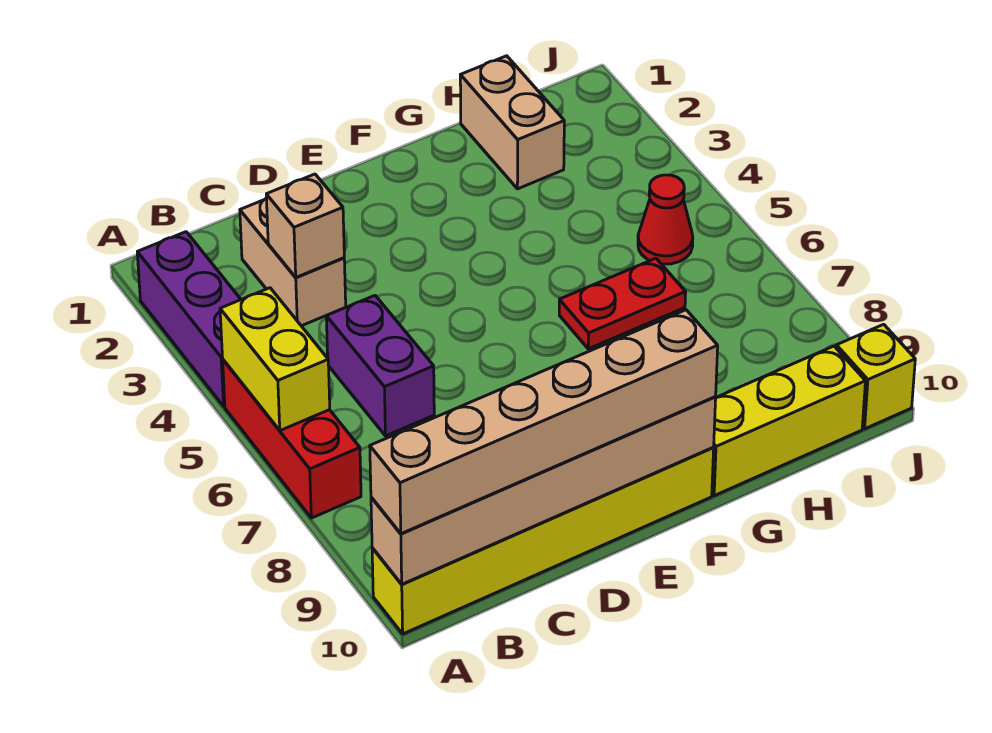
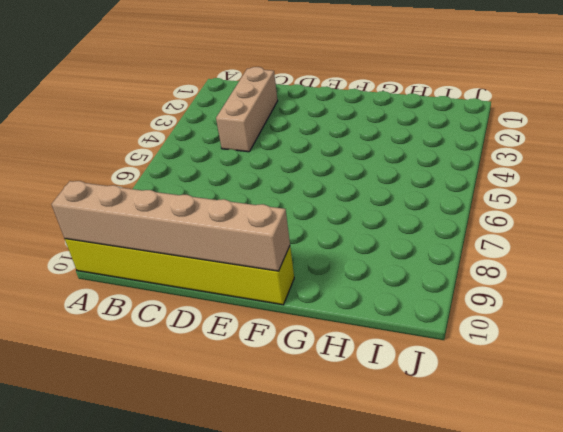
tan 1x3 brick [216,67,278,152] -> tan 1x2 brick [240,199,346,326]
none -> purple 1x3 brick [137,232,241,406]
none -> red 1x3 brick [223,360,361,518]
none -> purple 1x2 brick [326,296,434,436]

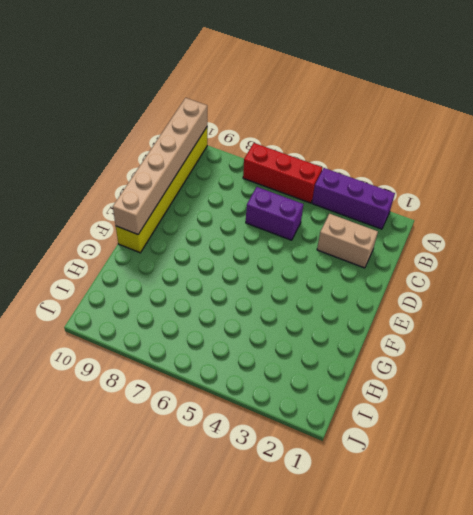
none -> red 1x2 plate [559,258,686,349]
none -> yellow 1x3 brick [712,346,865,496]
none -> tan 1x2 brick [460,56,564,189]

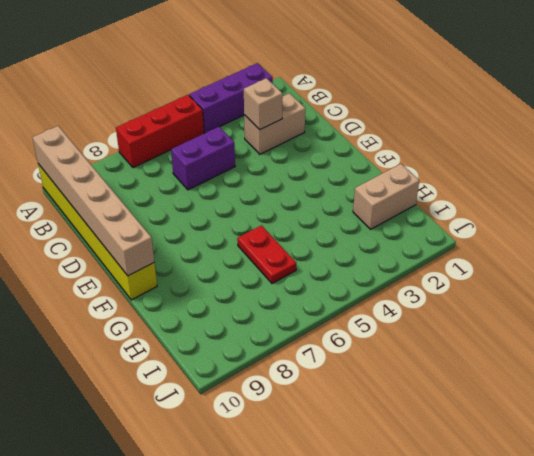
none -> yellow 1x3 brick [712,346,865,496]
none -> red 1x1 cone [638,175,693,264]
none -> yellow 1x1 brick [836,324,915,429]

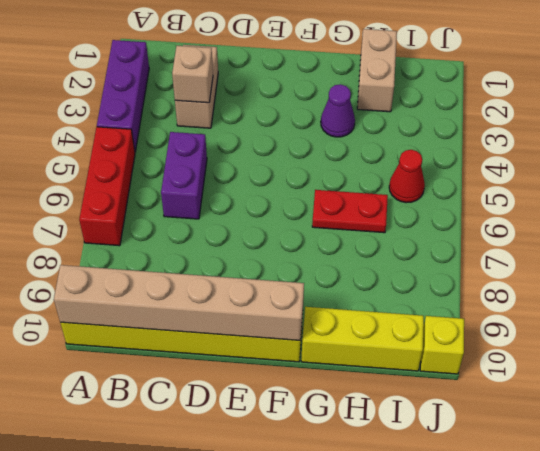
purple 1x1 cone [321,84,355,137] -> none
none -> yellow 1x2 brick [220,288,330,430]
none -> tan 1x6 brick [370,310,718,534]

